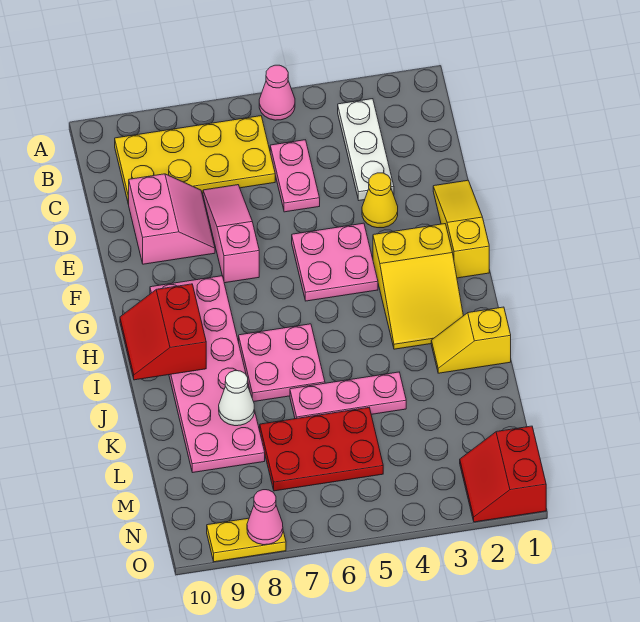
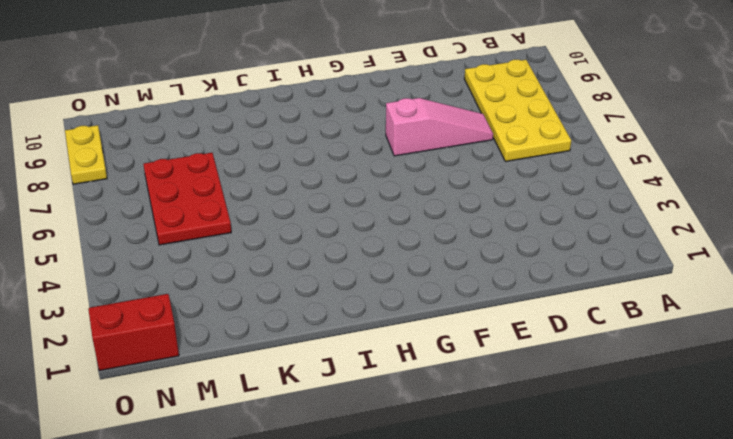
none -> pink 1x1 cone [259,65,295,120]
none -> white 1x3 plate [338,99,394,200]
none -> pink 1x2 plate [270,140,320,212]

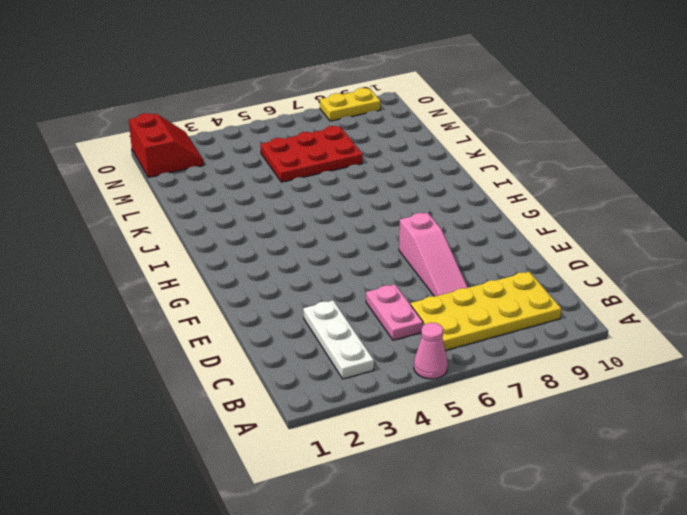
none -> pink 2x2 slope [129,174,215,264]
none -> yellow 1x3 slope [433,180,489,278]
none -> yellow 1x1 cone [362,173,398,228]

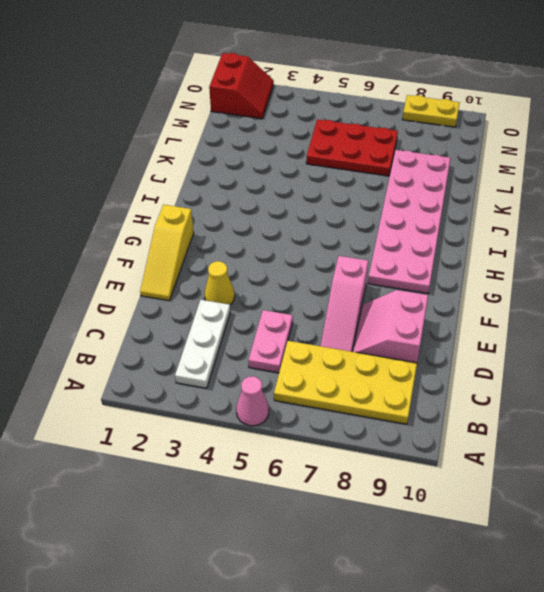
none -> pink 2x2 plate [292,223,378,301]
none -> yellow 2x3 slope [373,224,463,349]
none -> pink 2x2 plate [239,324,325,402]

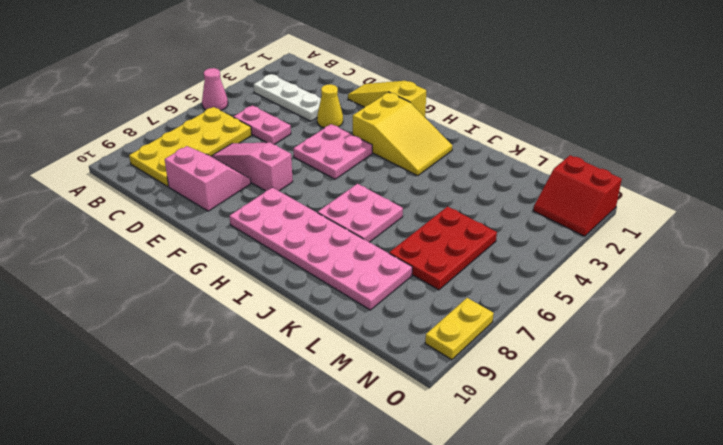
none -> yellow 1x2 slope [431,307,511,373]
none -> pink 1x3 plate [290,372,406,419]
none -> red 2x2 slope [120,284,206,380]

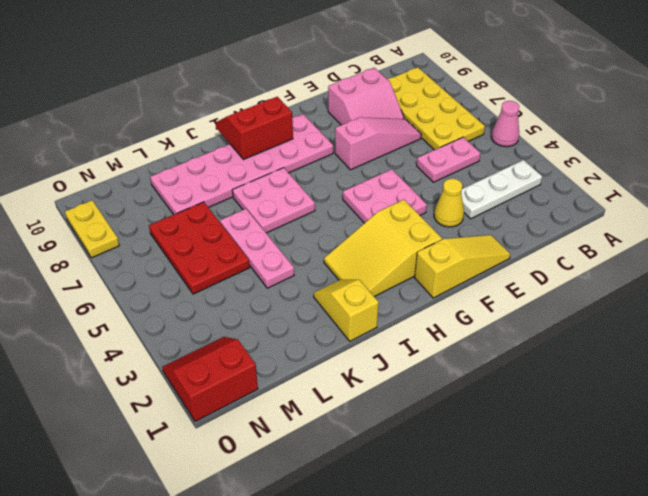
none -> white 1x1 cone [219,371,254,426]
none -> pink 1x1 cone [247,490,283,545]

